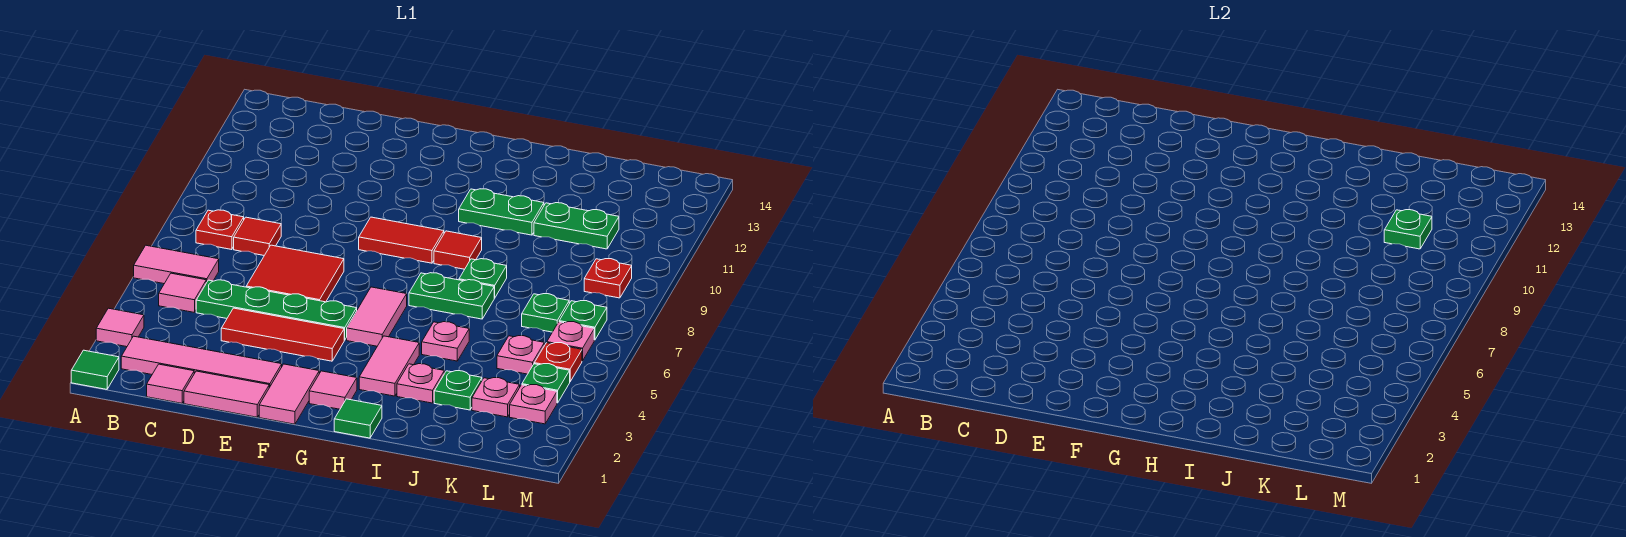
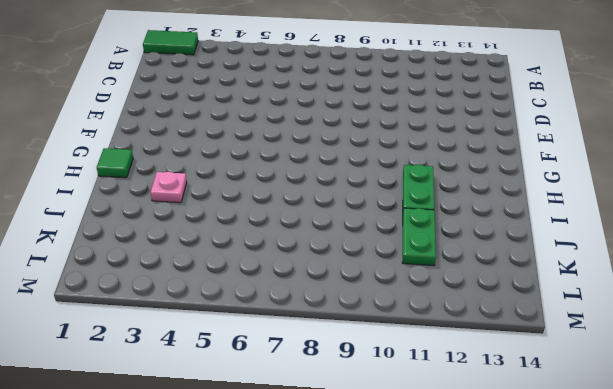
green 1x2 tile [143,30,198,55] -> green 1x1 tile [71,350,119,389]
none -> pink 1x1 tile [96,308,144,347]
none -> pink 1x2 tile [134,245,219,284]
none -> pink 1x4 tile [121,336,282,388]
none -> pink 1x1 tile [159,273,206,312]

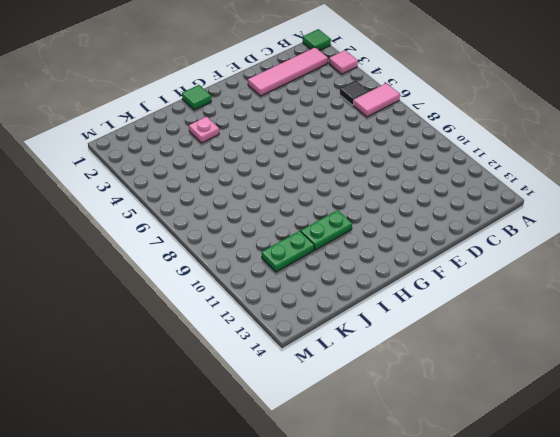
black 1x1 tile [339,80,369,105] -> pink 1x1 tile [159,273,206,312]
none -> red 1x1 plate [196,210,244,250]
none -> pink 1x1 tile [147,364,194,403]
none -> green 1x4 plate [196,280,357,340]
none -> red 1x1 tile [234,217,281,255]

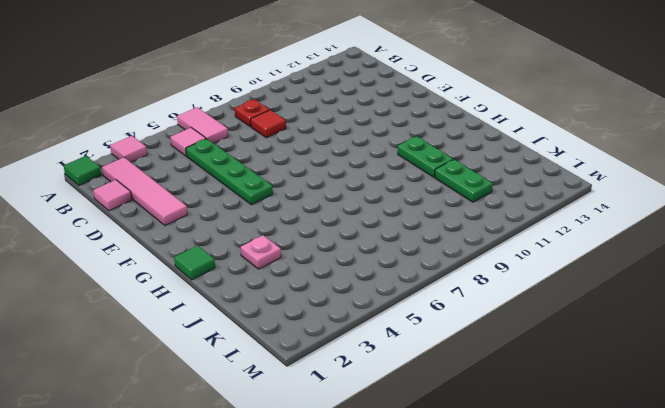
none -> pink 1x2 tile [184,371,269,417]
none -> red 1x3 tile [221,308,344,361]
none -> red 2x2 tile [246,245,344,302]
none -> pink 1x2 tile [259,364,319,424]

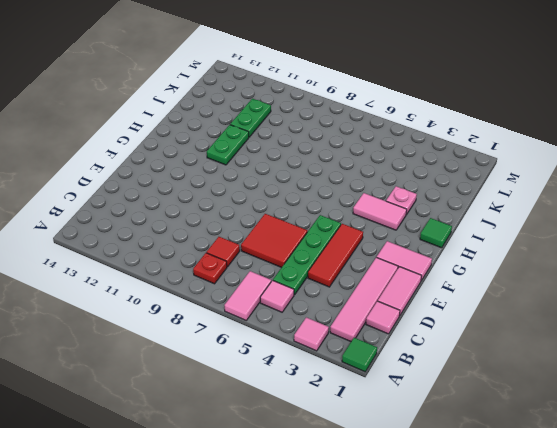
none -> red 1x2 tile [359,217,444,263]
none -> pink 1x1 tile [309,371,357,409]
none -> pink 1x2 tile [347,287,407,346]
none -> green 1x2 plate [409,273,494,319]

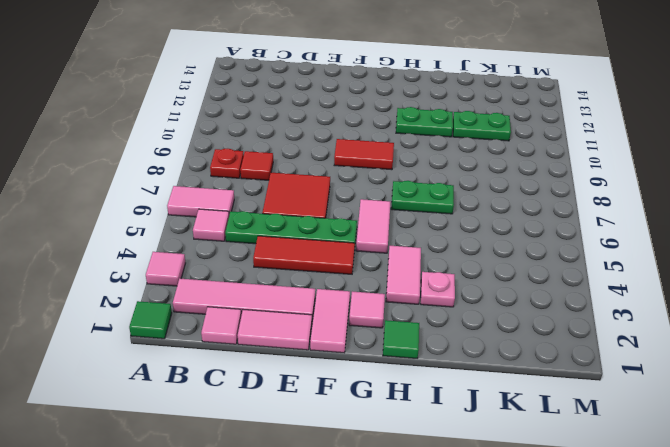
none -> red 1x1 tile [434,231,482,269]
none -> pink 1x1 plate [422,322,469,361]
none -> green 1x1 plate [459,259,507,298]
none -> green 1x1 plate [434,371,482,410]

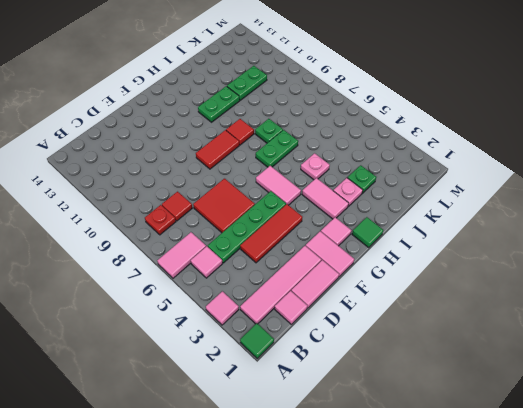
none -> pink 1x1 plate [472,378,520,417]
none -> pink 1x1 plate [497,336,544,374]
none -> green 1x1 plate [522,294,569,332]
none -> pink 1x1 plate [510,385,557,424]

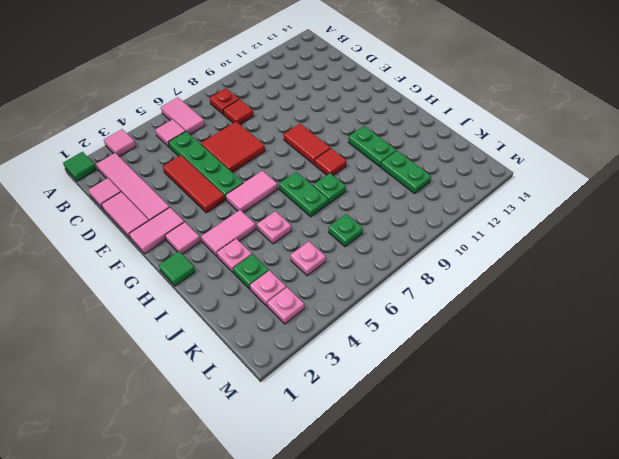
none -> green 1x1 plate [522,364,570,403]
none -> red 1x1 plate [534,343,582,381]
none -> pink 1x1 plate [547,322,594,361]
none -> green 1x1 plate [559,301,607,340]

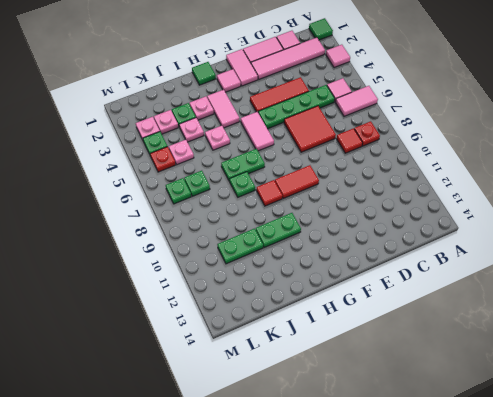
pink 1x1 plate [179,118,204,142] -> pink 1x1 plate moved to [547,322,594,361]
none -> red 1x1 plate [584,259,632,298]
none -> green 1x1 plate [1384,210,1432,249]

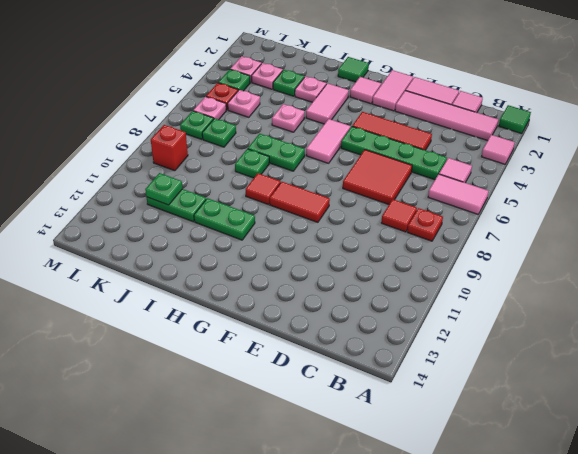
red 1x1 brick [151,125,188,171] -> red 1x1 plate [584,259,632,298]

